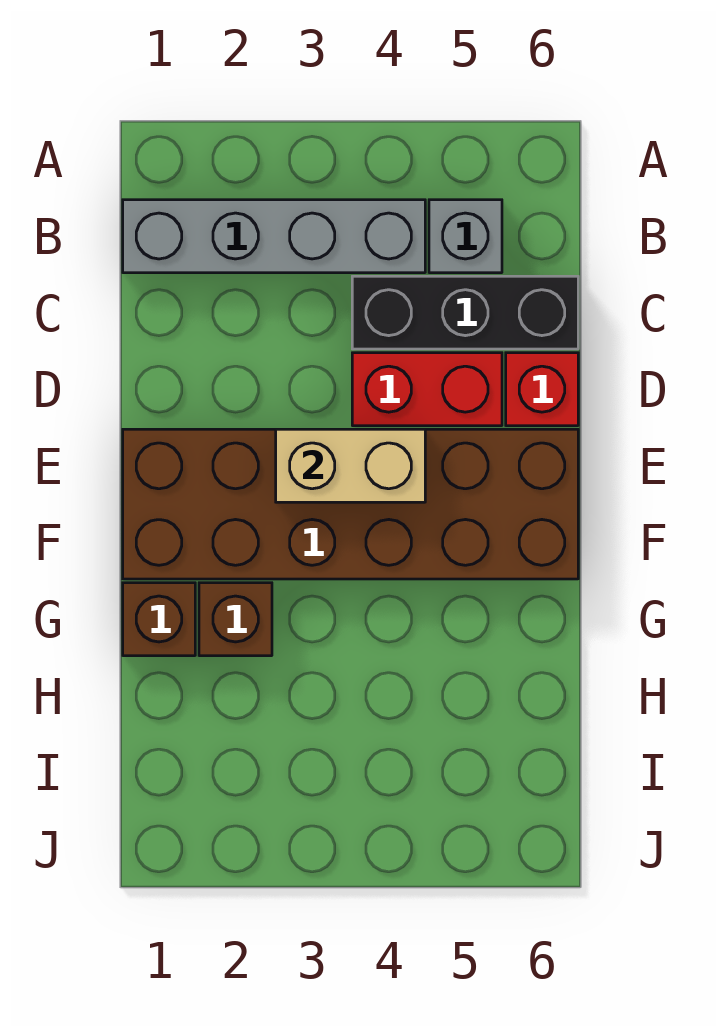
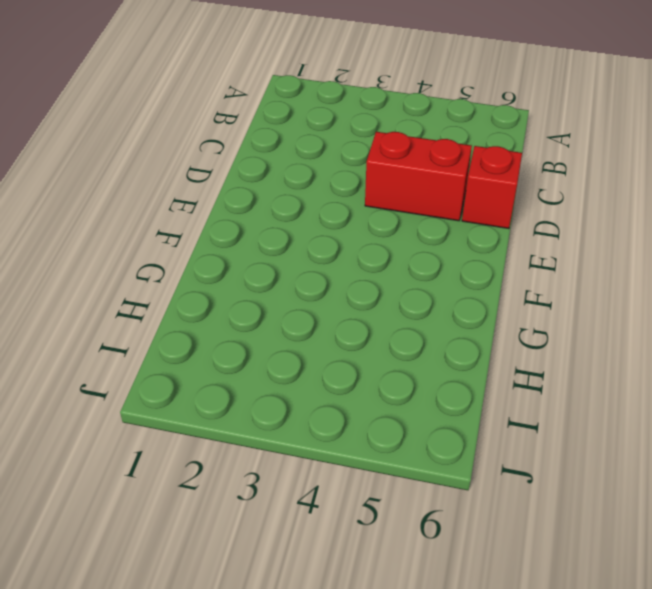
none -> grey 1x4 brick [123,200,425,273]
none -> grey 1x1 brick [429,200,502,273]

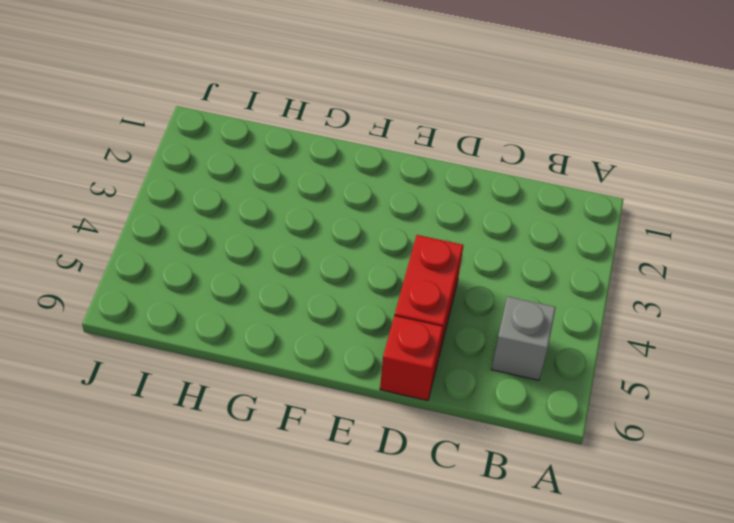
none -> grey 1x4 brick [123,200,425,273]
none -> black 1x3 brick [352,276,578,349]

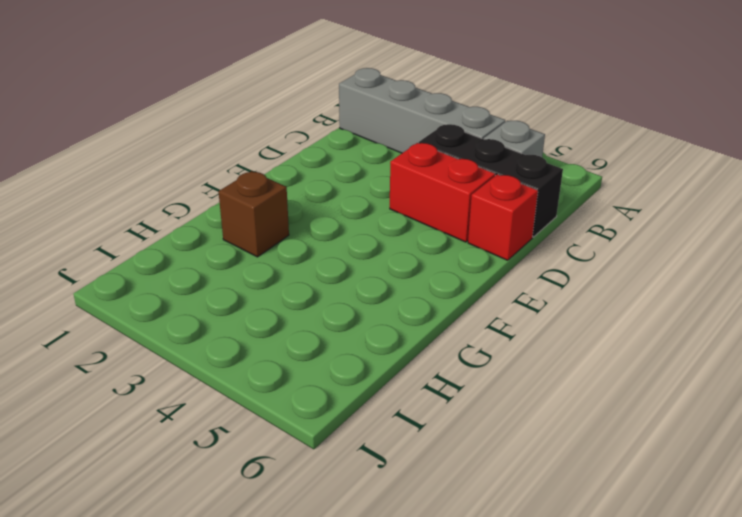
none -> brown 2x6 brick [123,429,578,579]
none -> brown 1x1 brick [123,583,195,656]

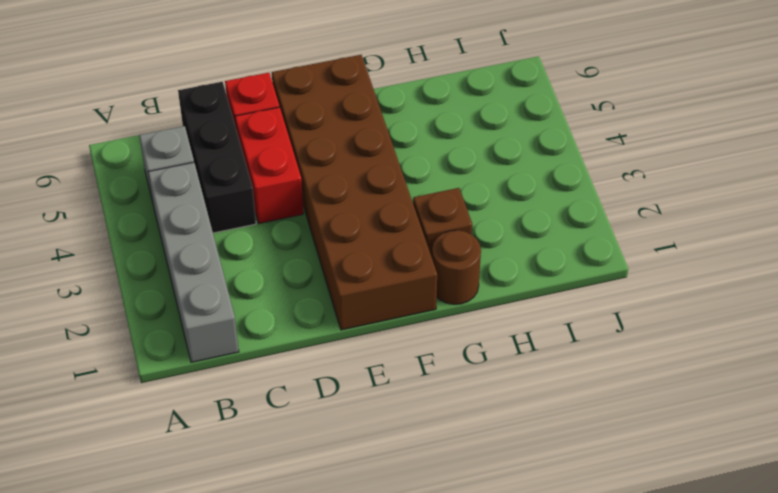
brown 1x1 round brick [432,230,481,304] -> brown 1x1 brick [123,583,195,656]
none -> tan 1x2 brick [276,429,425,502]

